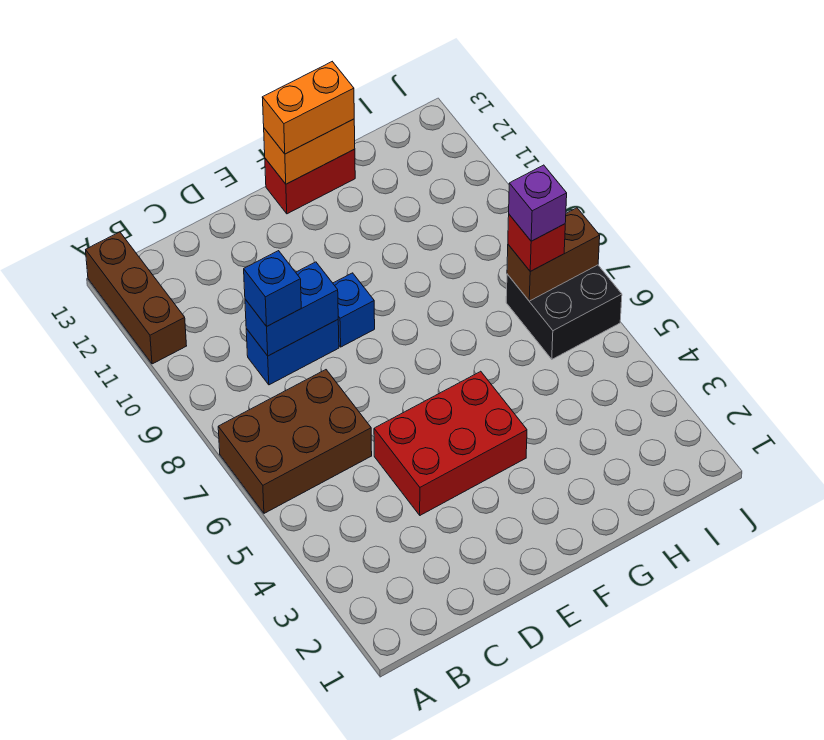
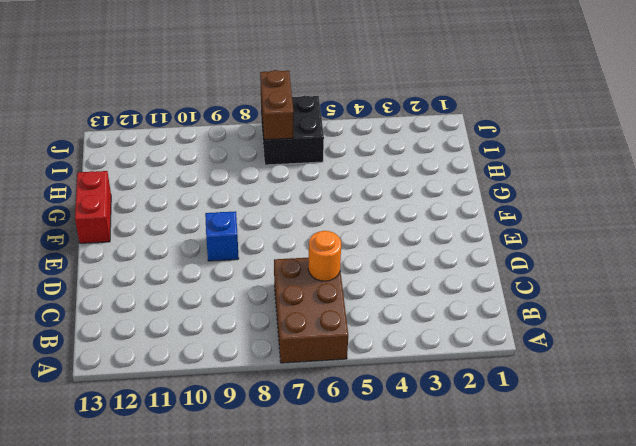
orange 1x1 round brick [308,231,341,281] -> none
none -> brown 1x3 brick [86,232,187,364]
none -> blue 1x2 brick [246,320,339,385]
none -> red 2x3 brick [374,371,527,515]

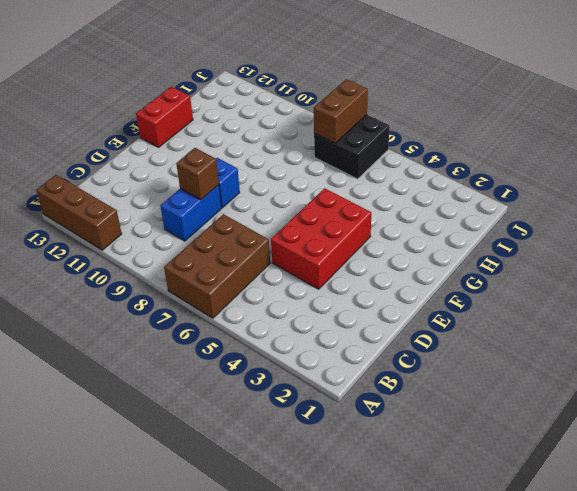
brown 1x1 brick [176,148,219,200] -> blue 1x2 brick [245,262,338,356]
none -> orange 1x2 brick [264,119,355,184]
none -> blue 1x1 brick [244,251,301,326]
none -> orange 1x2 brick [262,62,354,154]

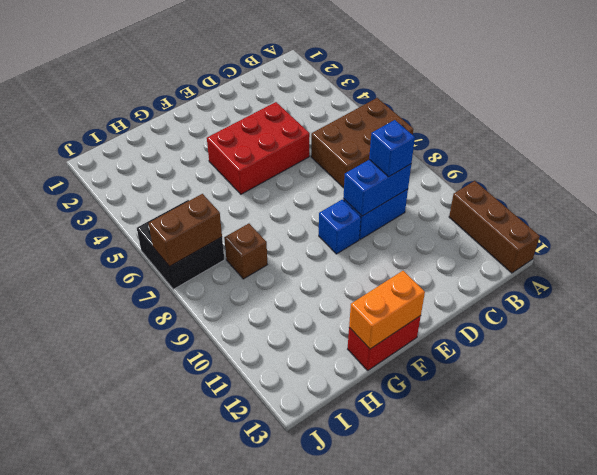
brown 1x1 brick [224,224,267,279] -> none
none -> orange 1x2 brick [262,62,354,154]
none -> red 1x1 brick [508,215,565,271]
none -> purple 1x1 brick [509,165,567,241]

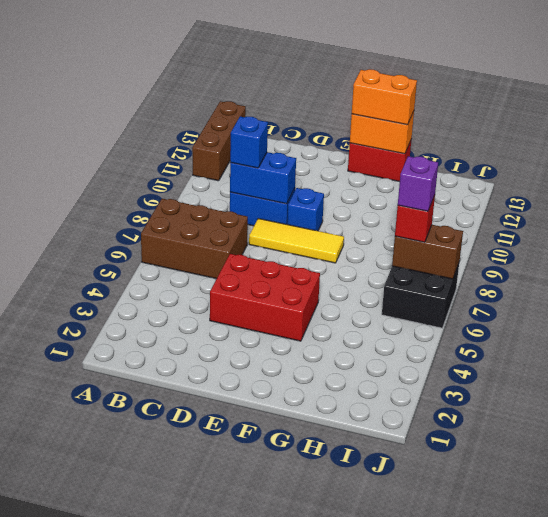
yellow 1x3 tile [249,219,344,263] -> none

